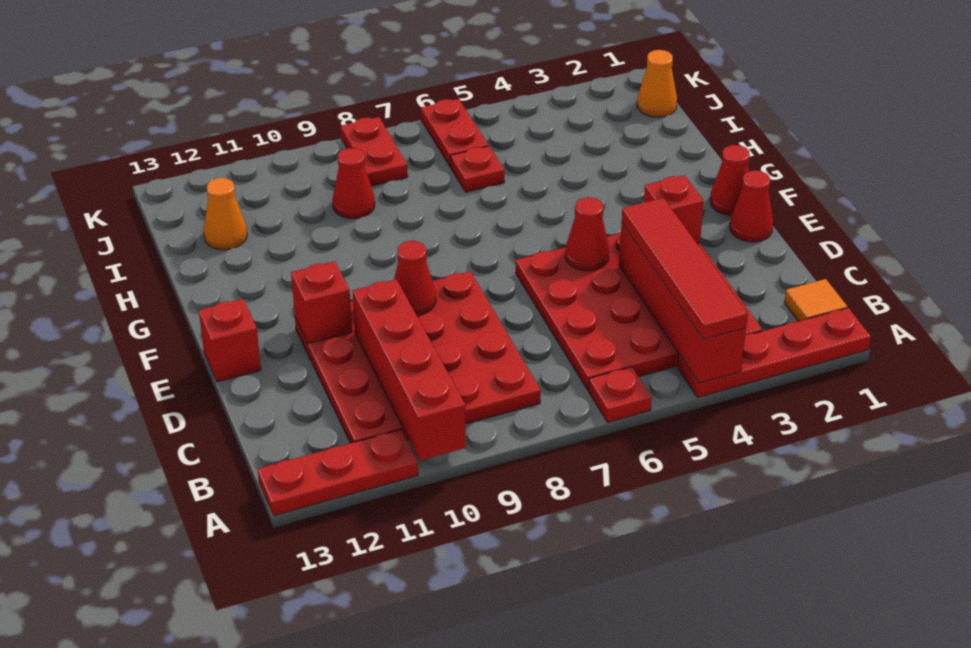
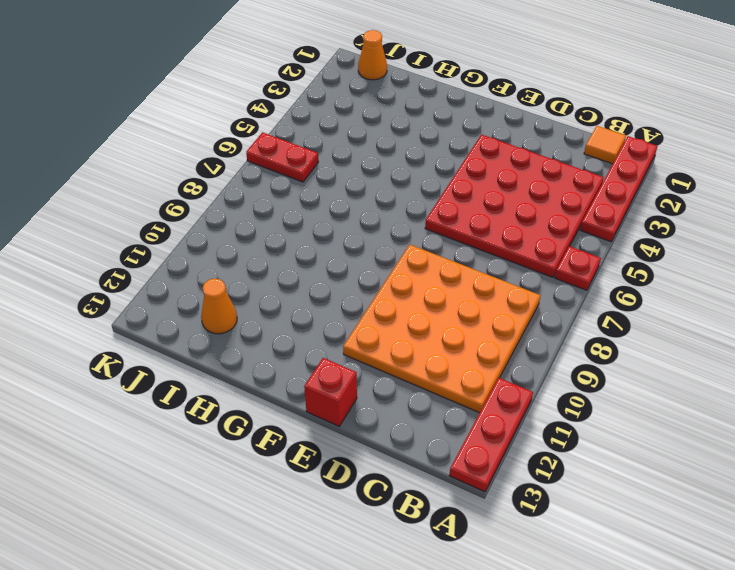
orange 4x4 plate [343,245,541,413] -> red 4x4 plate [295,271,541,443]
none -> red 1x1 cone [730,170,773,242]
none -> red 1x1 cone [710,145,750,215]
none -> red 1x1 plate [451,146,505,192]

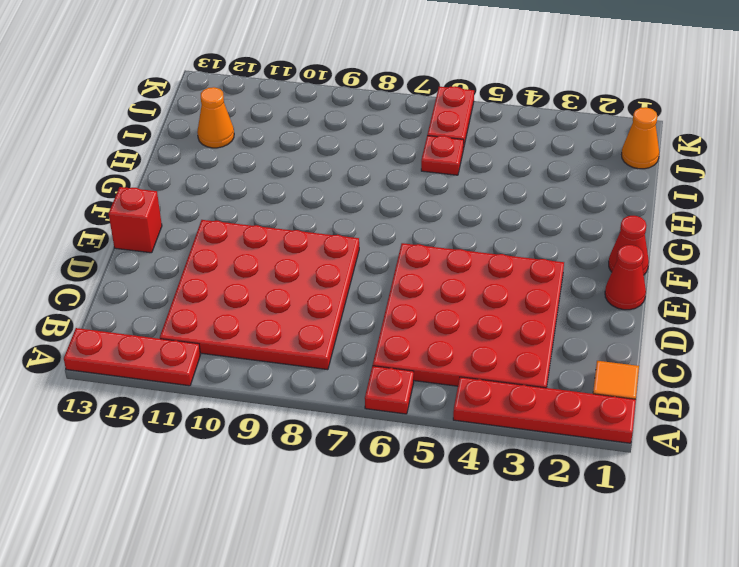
none -> red 1x1 cone [332,148,375,219]
none -> red 1x2 plate [341,117,408,186]
none -> red 1x4 brick [619,223,746,383]

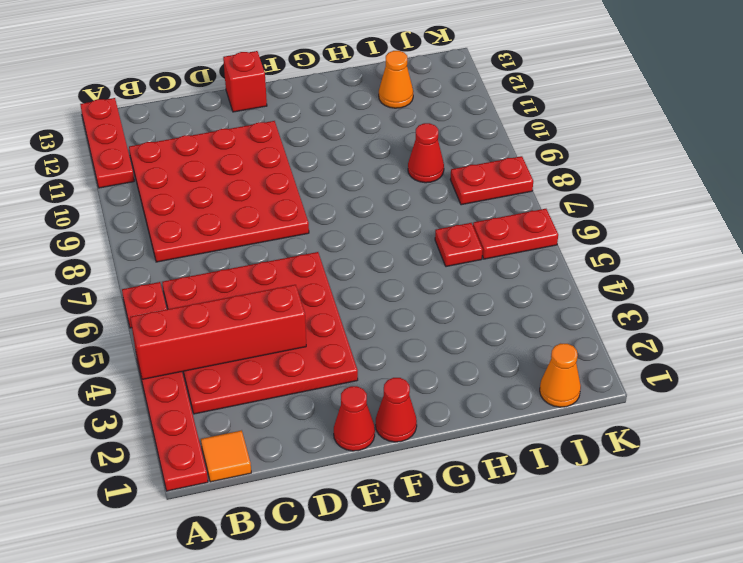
none -> red 1x4 brick [353,279,466,461]
none -> red 1x1 brick [644,175,704,244]
none -> red 1x1 cone [565,197,609,271]

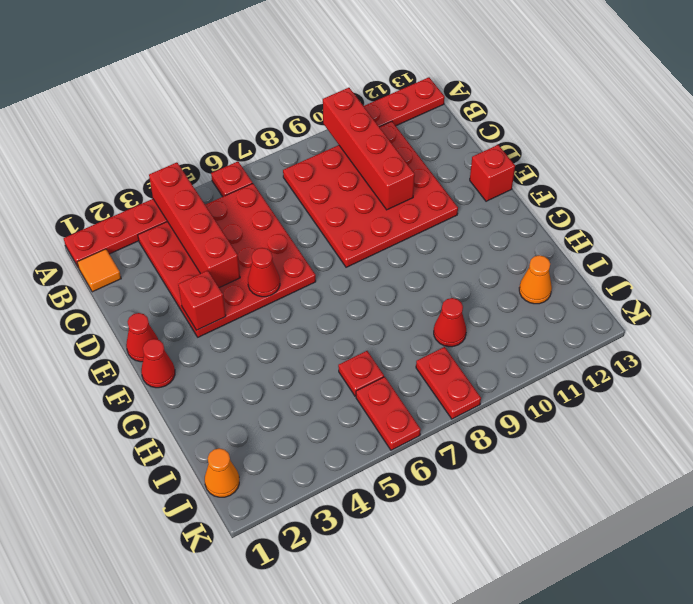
none -> red 1x1 cone [394,241,436,315]
none -> red 1x1 brick [291,261,352,344]
none -> red 1x4 tile [622,198,748,339]

